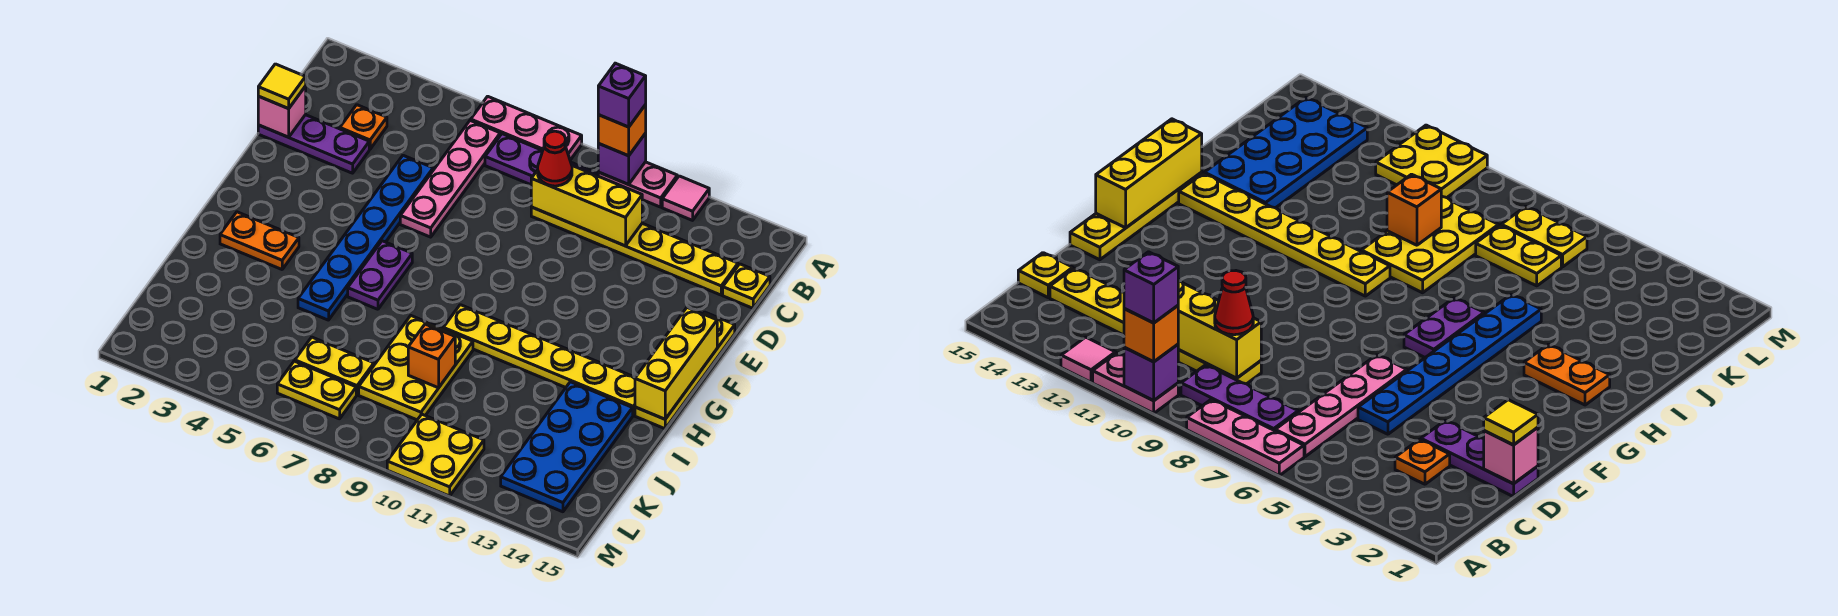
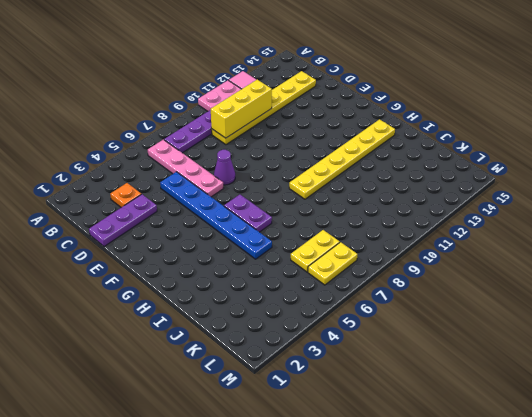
purple 1x1 cone [214,150,235,185] -> none
none -> pink 1x3 plate [471,96,582,160]
none -> yellow 1x1 plate [723,264,770,308]
none -> yellow 1x4 plate [635,312,735,429]

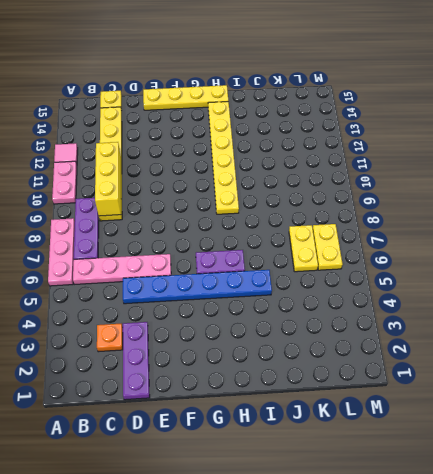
none -> orange 1x2 plate [220,212,299,269]
none -> yellow 2x3 plate [359,316,473,420]
none -> blue 2x4 plate [501,382,633,512]

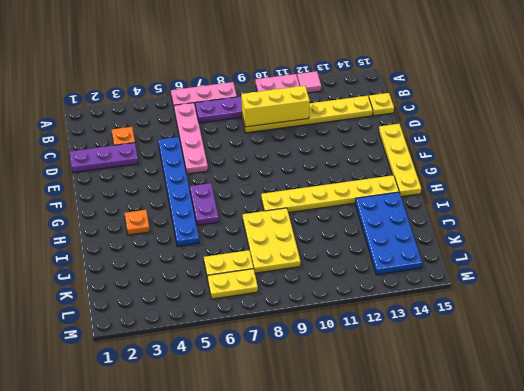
orange 1x1 plate [124,210,150,235] -> orange 1x2 plate [220,212,299,269]
none -> yellow 2x2 plate [387,414,484,496]
none -> purple 1x1 brick [598,134,646,184]
none -> pink 1x1 brick [258,86,306,137]

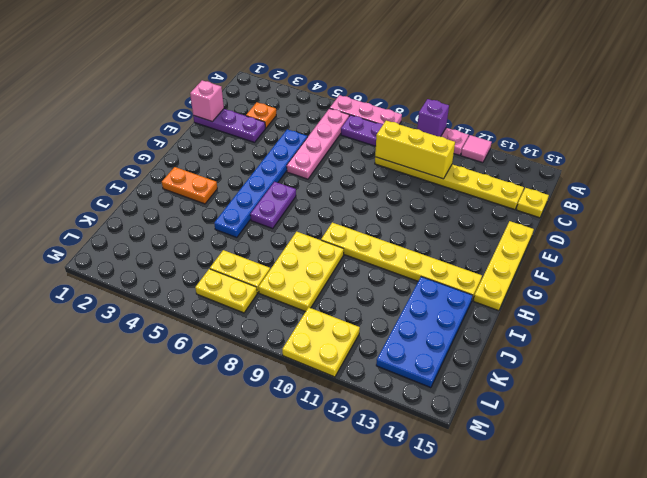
none -> yellow 1x3 brick [635,308,717,419]
none -> orange 1x1 brick [408,324,455,388]
none -> orange 1x1 brick [598,105,646,156]

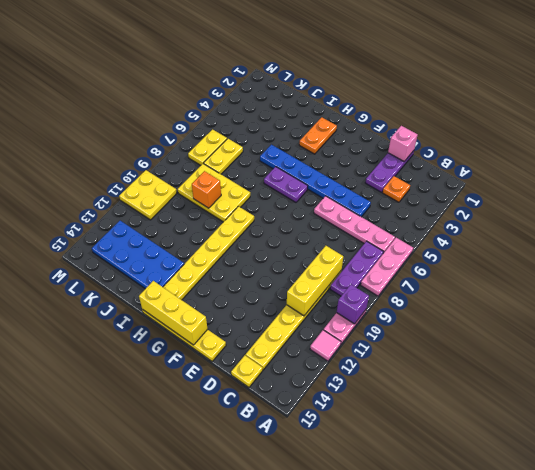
none -> orange 1x1 brick [598,105,646,156]
none -> red 1x1 cone [538,131,572,186]
none -> yellow 1x1 tile [258,64,306,109]

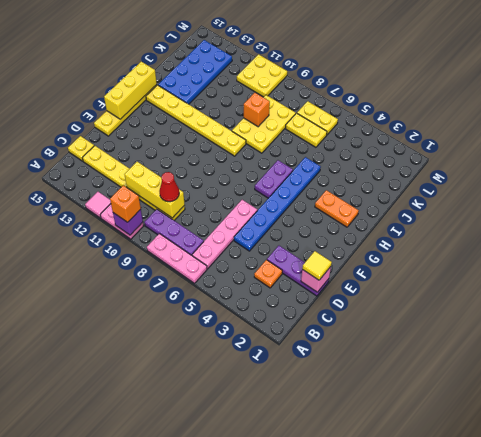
none -> purple 1x1 brick [598,63,646,127]

